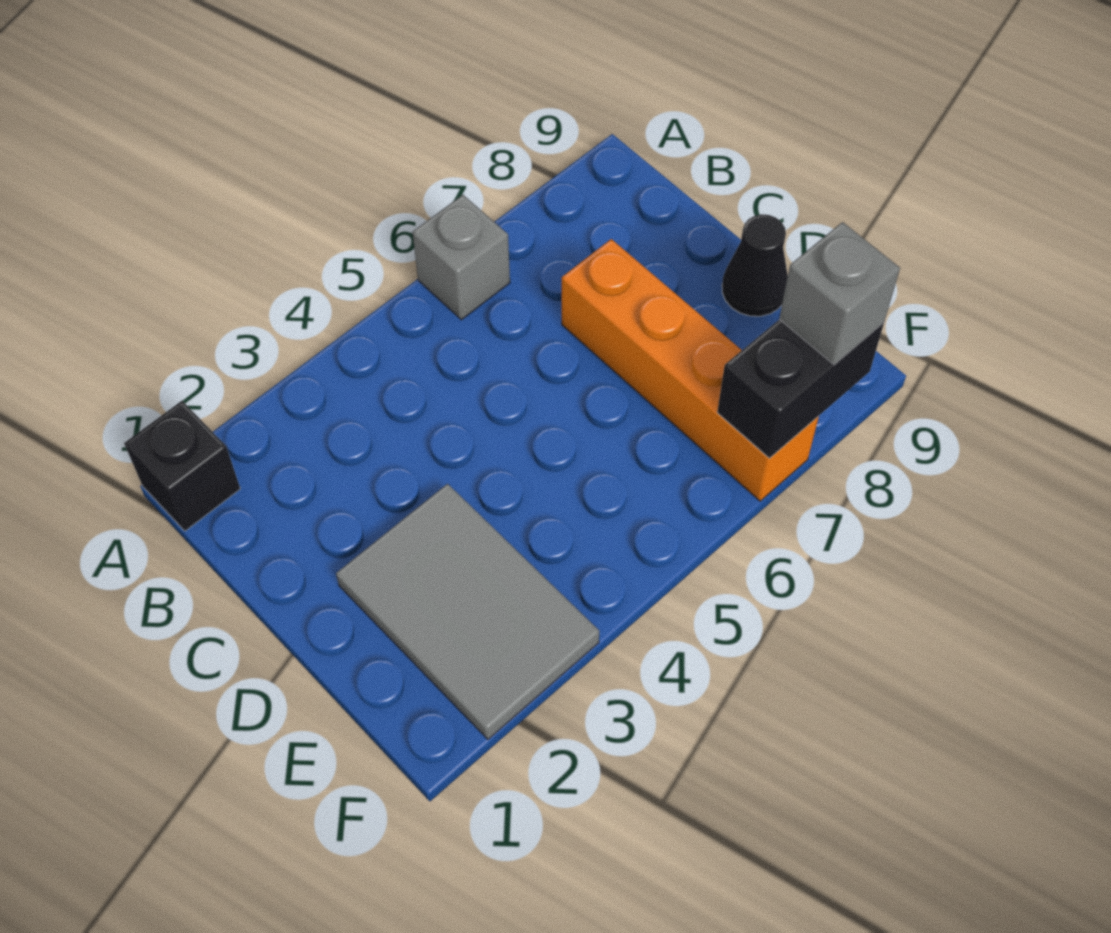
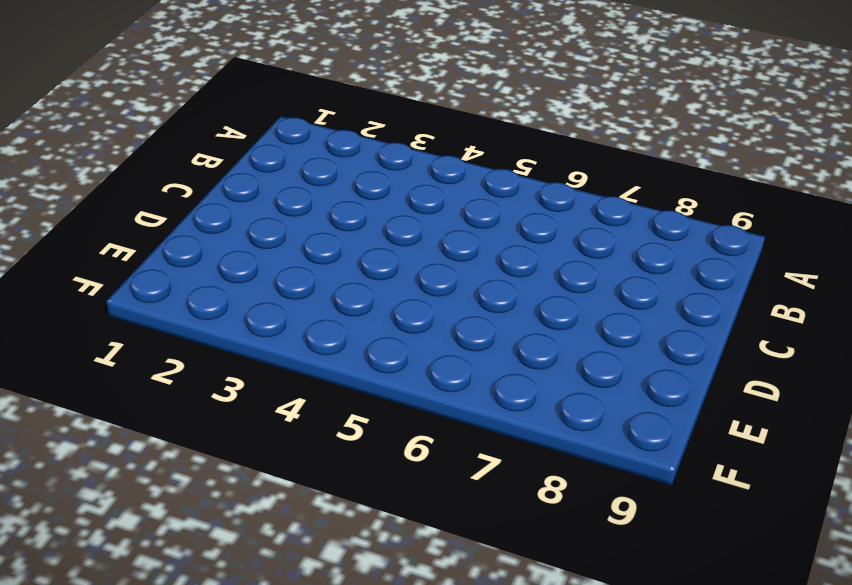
none -> black 1x1 brick [124,401,240,531]
none -> grey 1x1 brick [412,195,510,320]

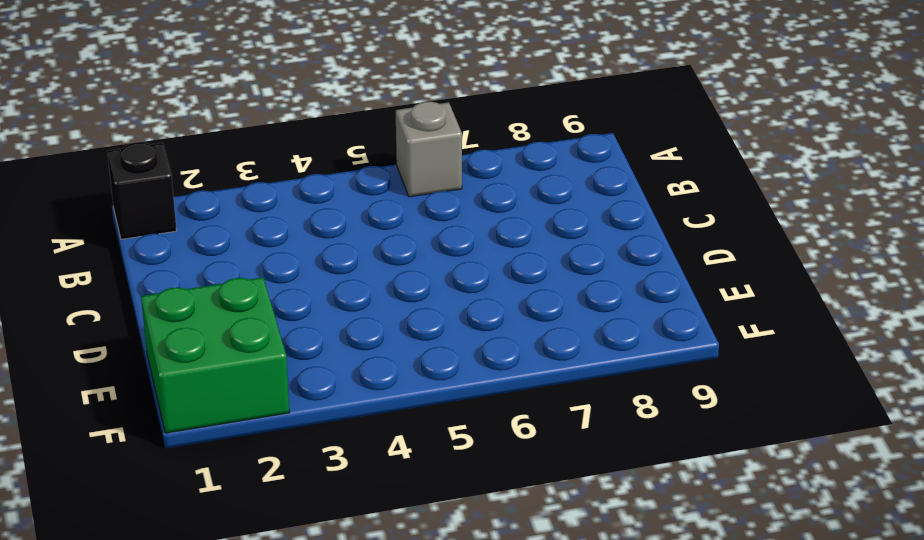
green 2x2 brick [141,277,290,433] -> grey 2x3 tile [336,484,599,739]
none -> orange 1x4 brick [562,239,819,501]
none -> black 1x1 cone [722,214,788,316]

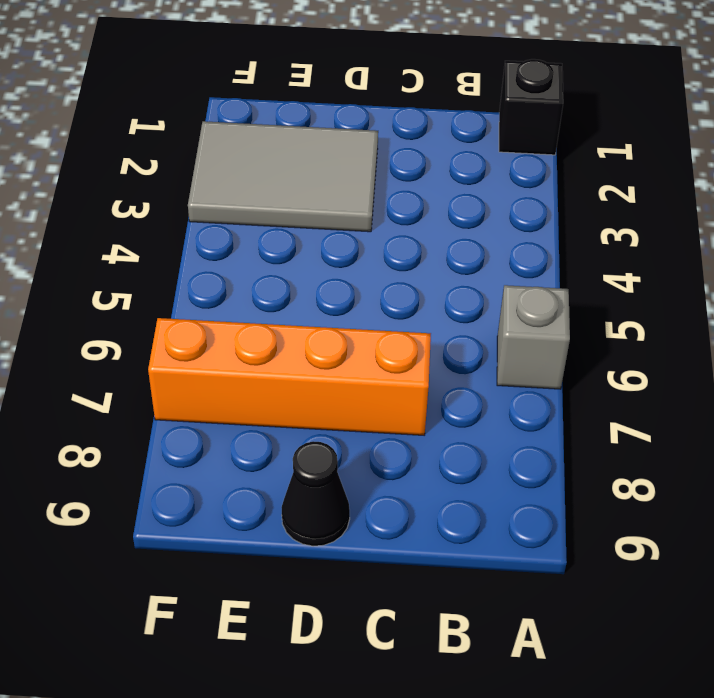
none -> black 1x2 brick [717,319,884,458]
none -> grey 1x1 brick [779,222,900,365]

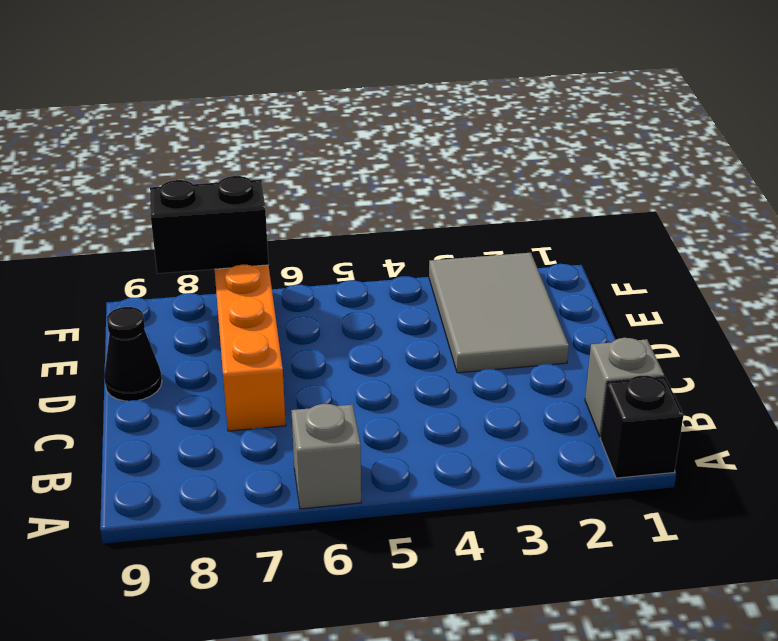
grey 1x1 brick [585,338,664,437] -> grey 1x1 brick moved to [779,222,900,365]

